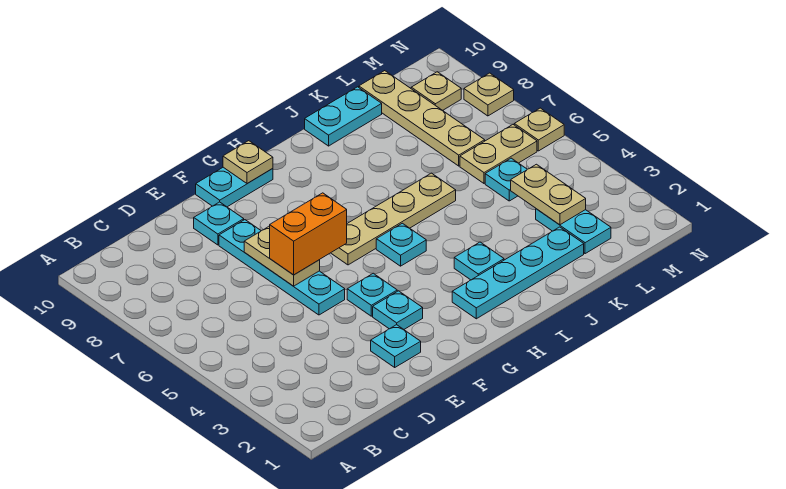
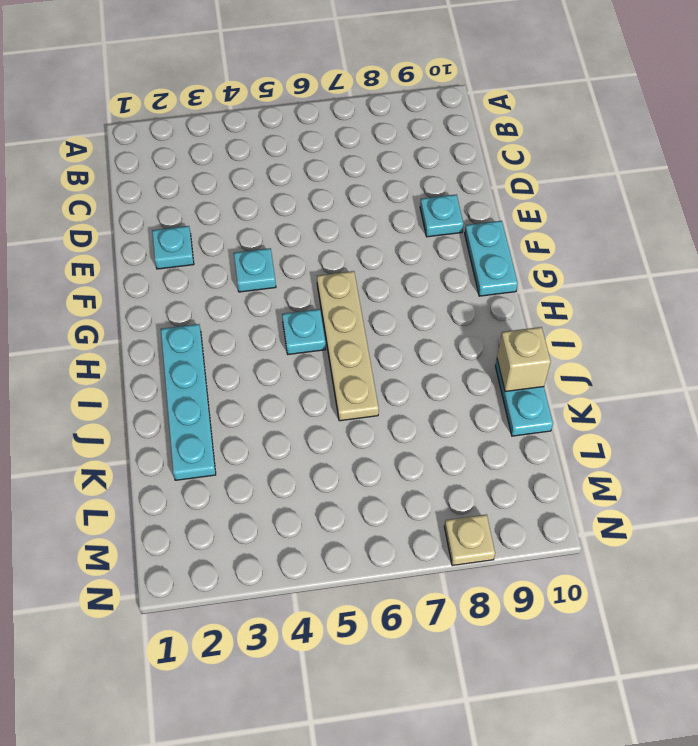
tan 1x1 brick [497,327,551,392] -> none
none -> cyan 1x4 plate [219,220,345,315]
none -> cyan 1x1 plate [373,291,423,329]
none -> cyan 1x1 plate [454,242,504,280]

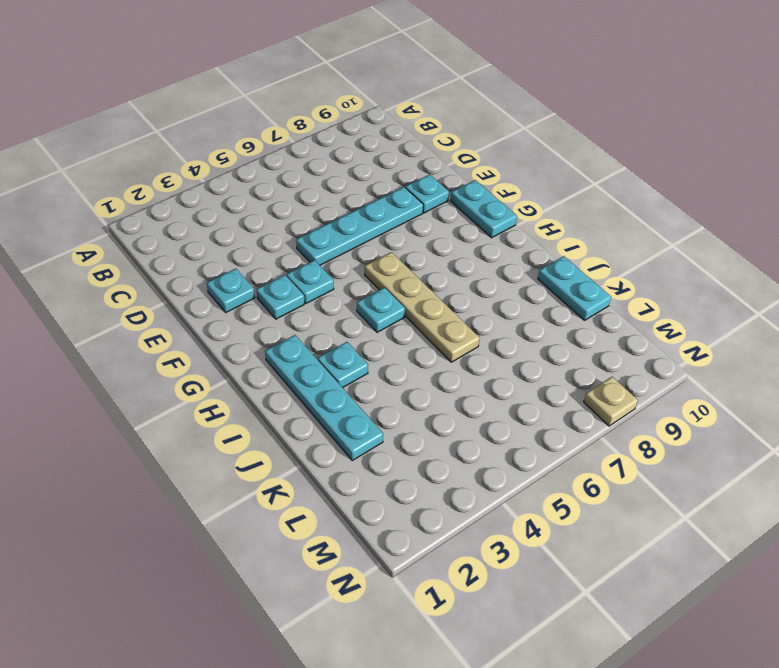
none -> cyan 1x2 plate [536,209,611,254]
none -> cyan 1x1 plate [485,158,527,201]
none -> tan 1x2 plate [460,124,537,183]

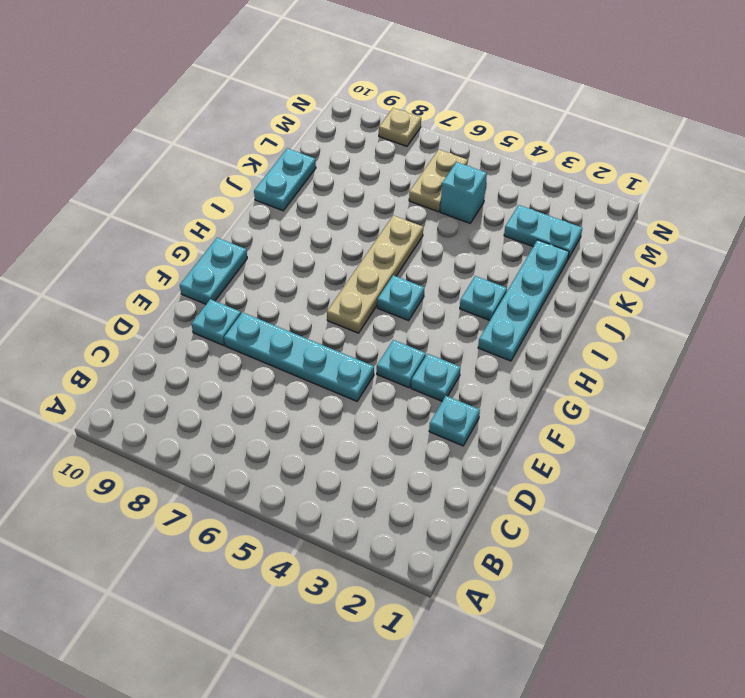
cyan 1x1 brick [440,162,487,223] -> cyan 1x1 plate [485,158,527,201]
none -> tan 1x4 plate [359,71,485,166]
none -> tan 1x1 plate [411,72,461,110]
none -> tan 1x1 plate [514,108,564,151]

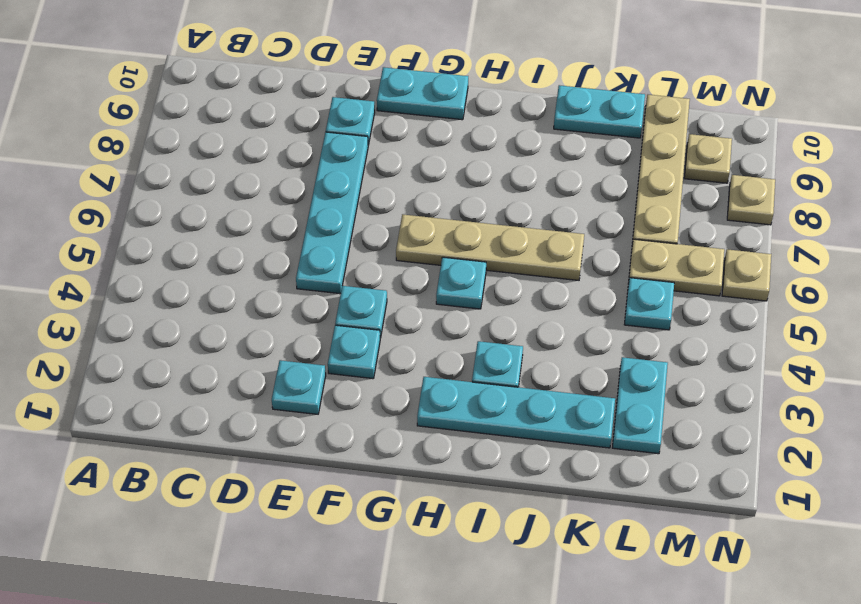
none -> tan 1x2 plate [244,226,320,286]
none -> tan 1x1 plate [223,141,273,184]
none -> tan 1x2 plate [511,164,586,225]

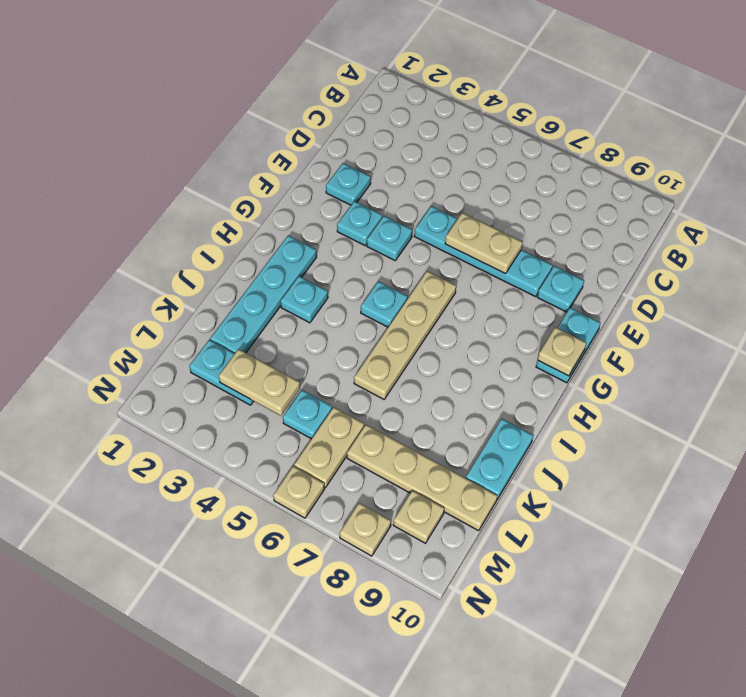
none -> orange 1x2 brick [270,193,347,275]

